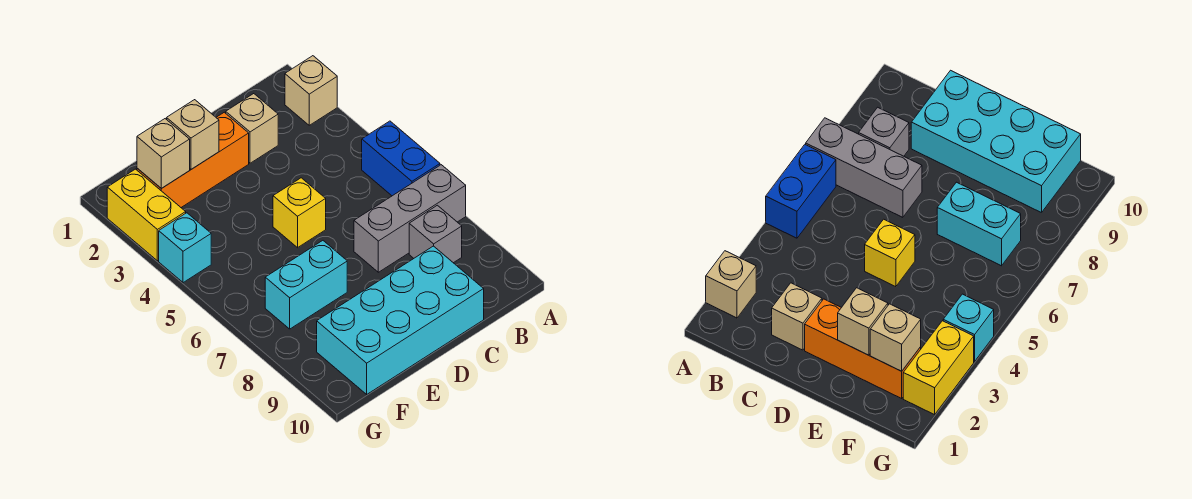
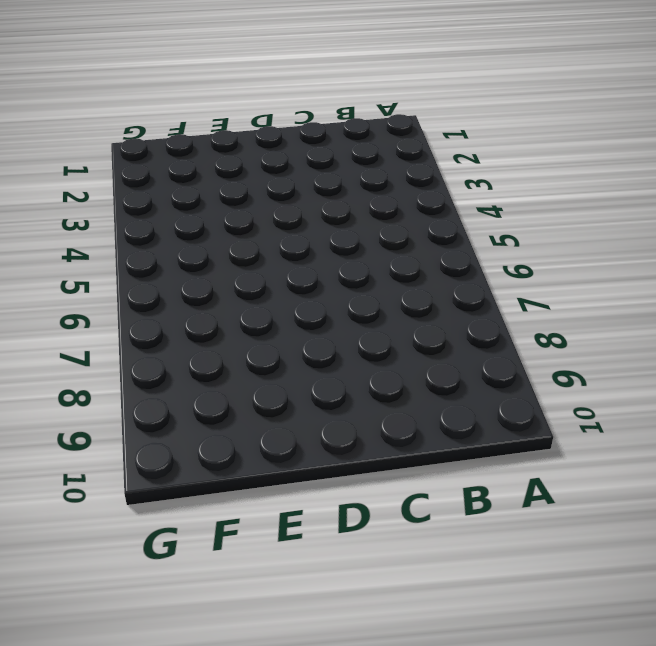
none -> tan 1x1 brick [285,56,337,125]
none -> blue 1x2 brick [362,121,440,196]
none -> grey 1x3 brick [354,165,466,272]

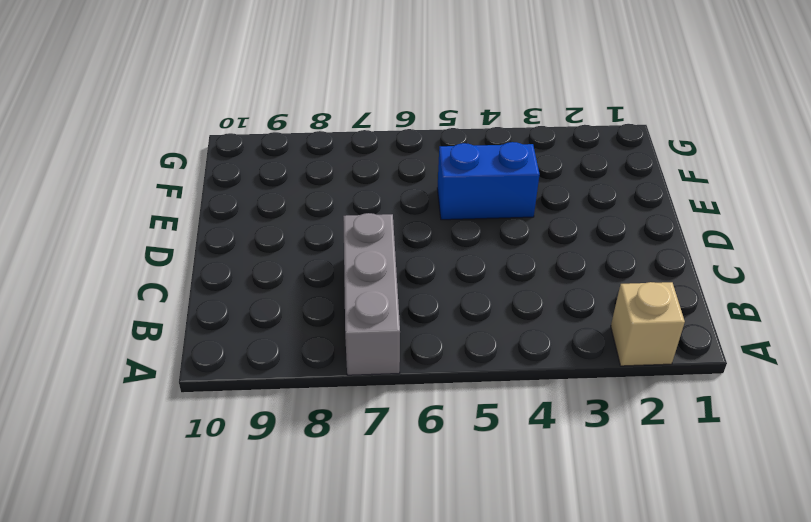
blue 1x2 brick [437,142,540,220] -> blue 1x2 brick moved to [362,121,440,196]
none -> grey 1x1 brick [409,205,462,263]
none -> tan 1x1 brick [226,94,278,163]
none -> cyan 2x4 brick [317,246,484,394]

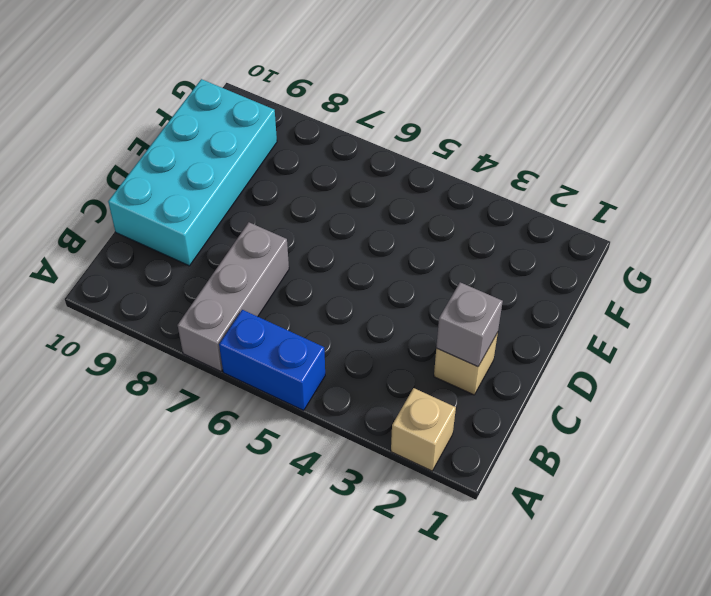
grey 1x1 brick [436,282,503,367] -> grey 1x1 brick moved to [409,205,462,263]
none -> orange 1x3 brick [137,112,249,207]
none -> yellow 1x1 brick [273,178,326,248]
none -> cyan 1x2 brick [265,241,347,329]

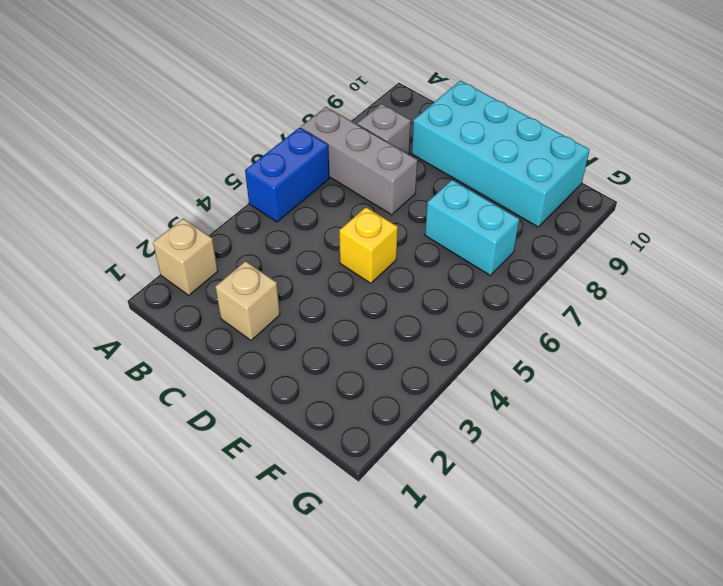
none -> orange 1x3 brick [137,112,249,207]
none -> yellow 1x2 brick [107,169,186,261]
none -> cyan 1x1 brick [159,213,211,283]

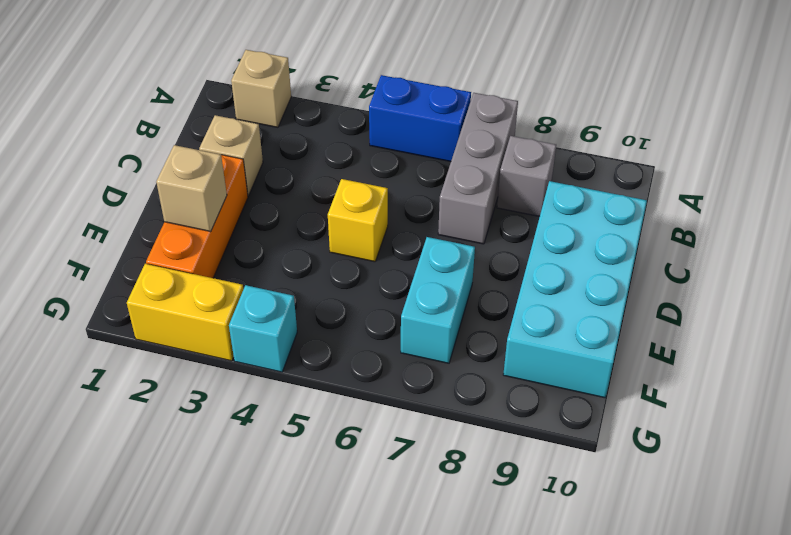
none -> tan 1x1 brick [137,119,190,188]

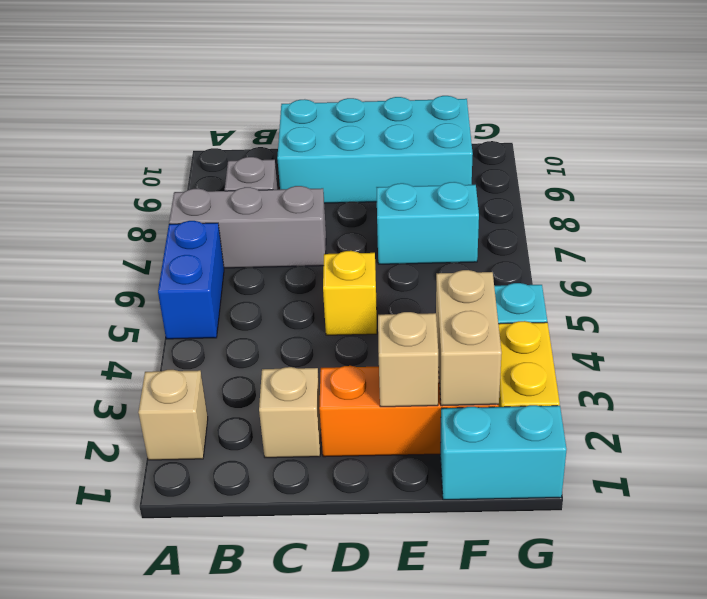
cyan 1x2 brick [440,405,567,500] -> none
tan 1x2 brick [436,270,502,406] -> tan 1x1 brick [137,119,190,188]

